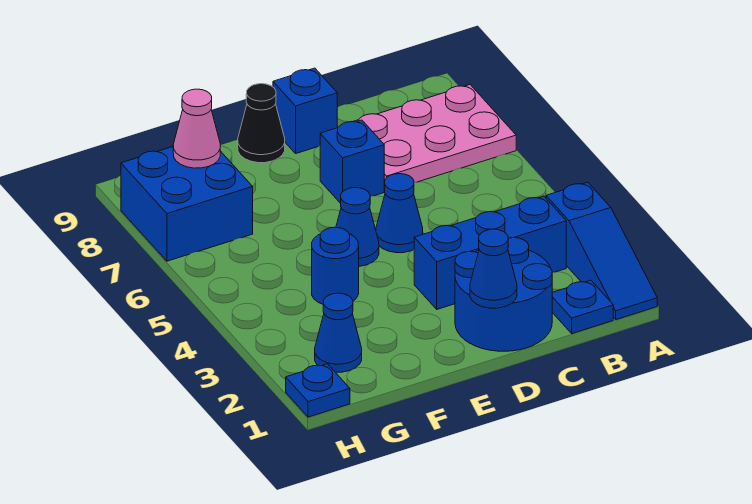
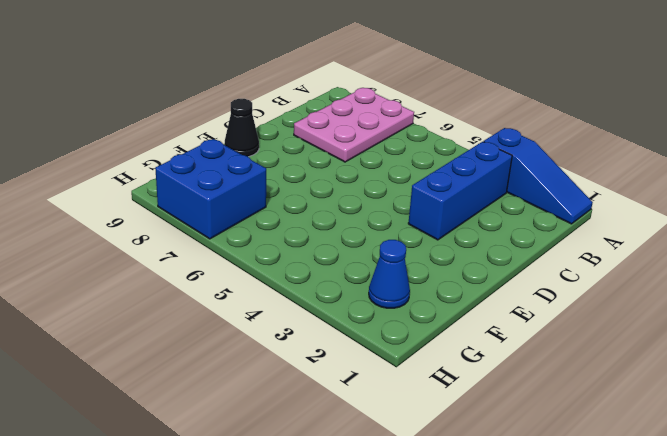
none -> blue 1x1 plate [552,280,613,333]
none -> blue 2x2 round brick [455,238,552,351]
none -> blue 1x1 cone [376,174,423,253]

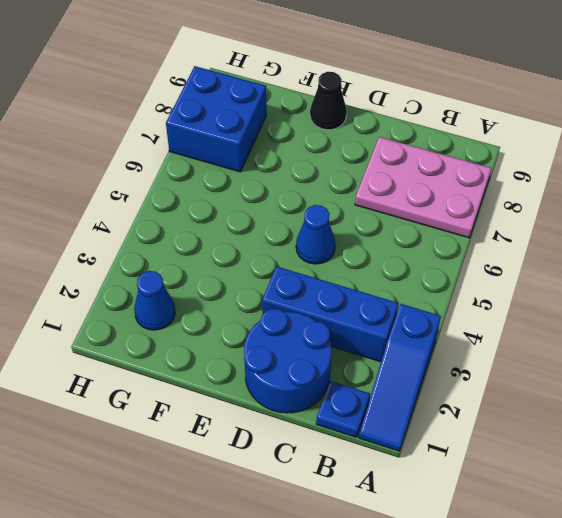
none -> blue 1x1 brick [320,120,384,203]
none -> blue 1x1 brick [273,68,337,153]
none -> blue 1x1 cone [336,188,379,266]

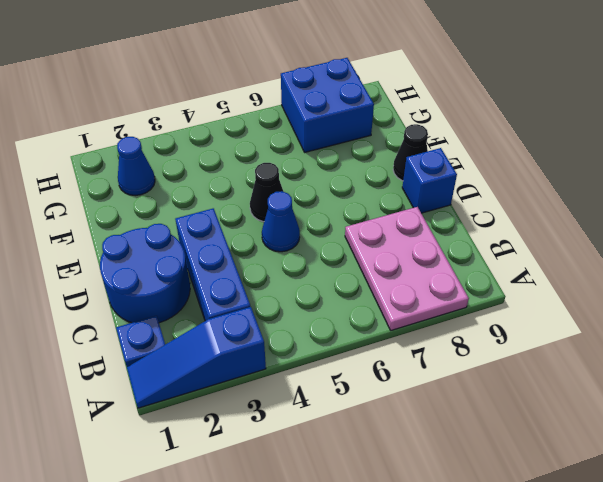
black 1x1 cone [250,163,284,222] -> blue 1x1 cone [336,188,379,266]
none -> blue 1x1 brick [320,120,384,203]
none -> blue 1x1 round brick [312,227,359,304]
none -> blue 1x1 plate [286,364,350,417]

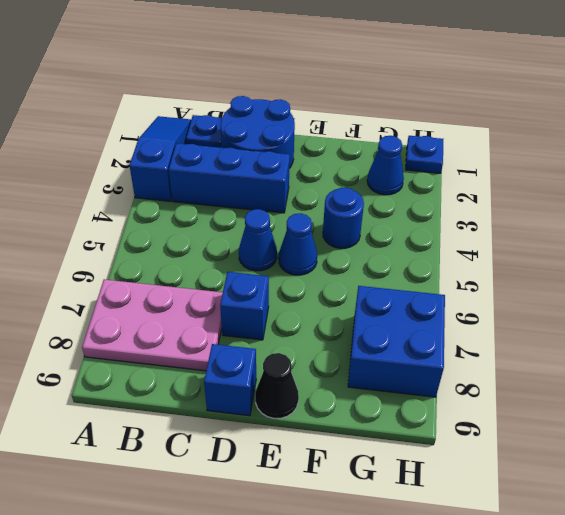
none -> blue 1x1 cone [470,229,517,308]
none -> pink 1x1 cone [173,89,220,168]

